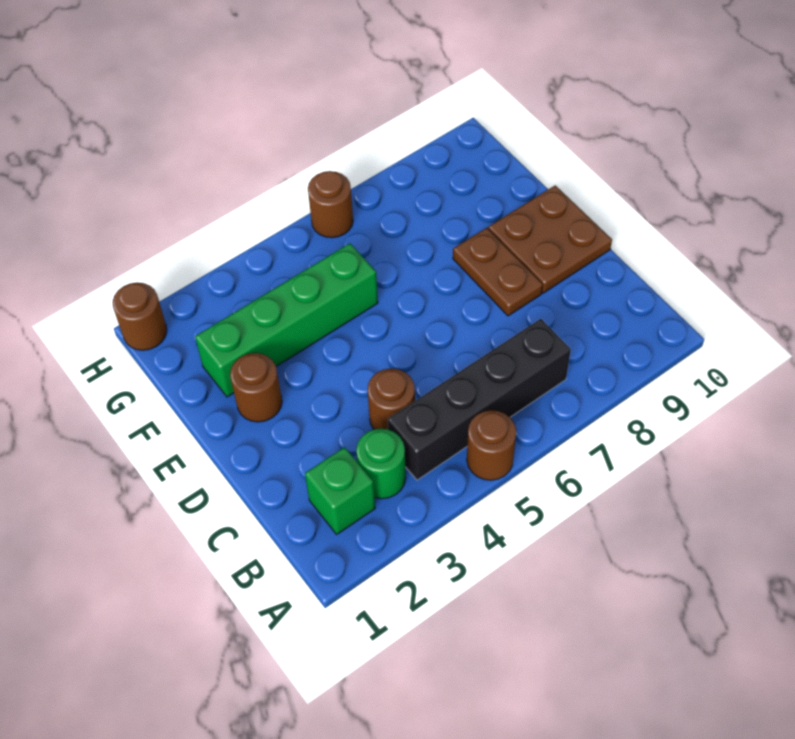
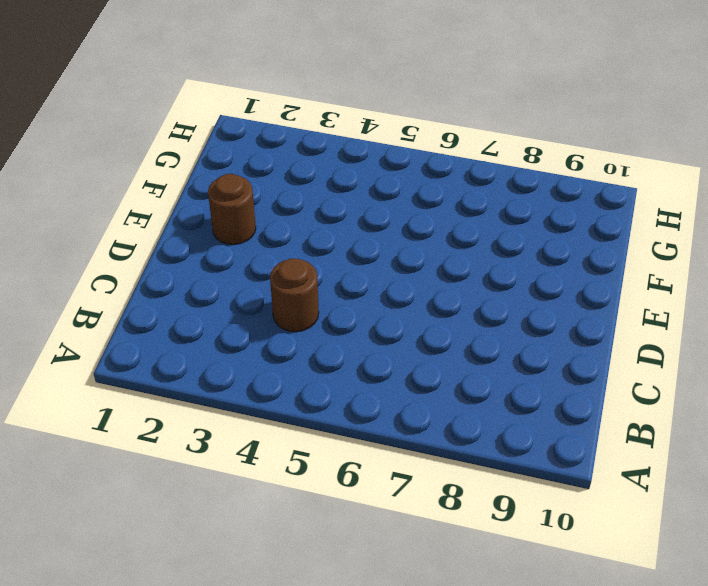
none -> brown 1x1 round brick [467,410,516,480]
none -> green 1x1 brick [305,447,375,534]

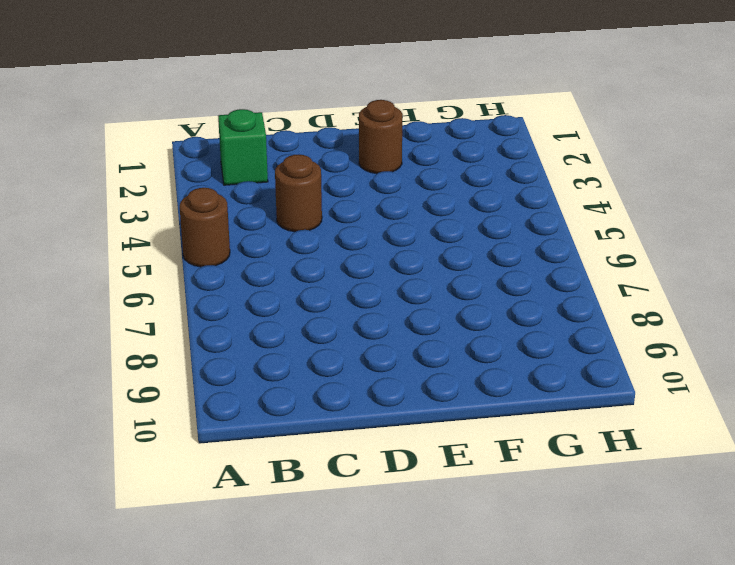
none -> green 1x1 round brick [356,429,406,499]
none -> black 1x4 brick [388,319,571,480]

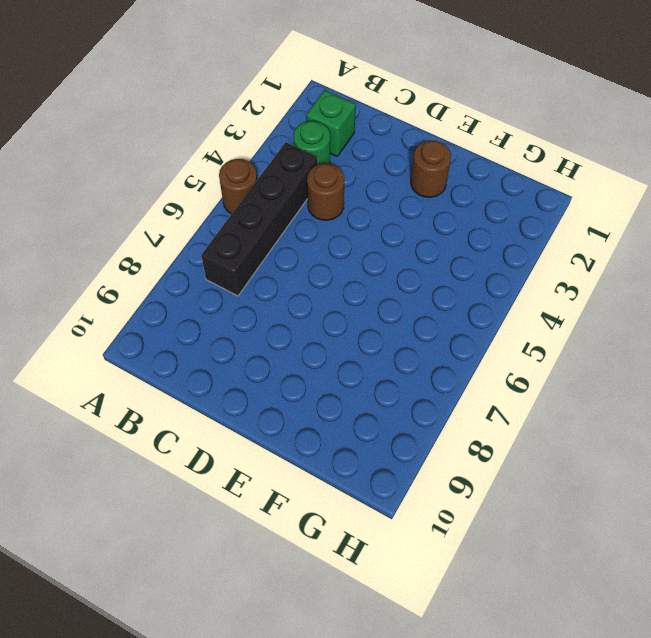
none -> brown 1x2 plate [453,228,543,316]
none -> brown 2x2 plate [488,185,612,293]

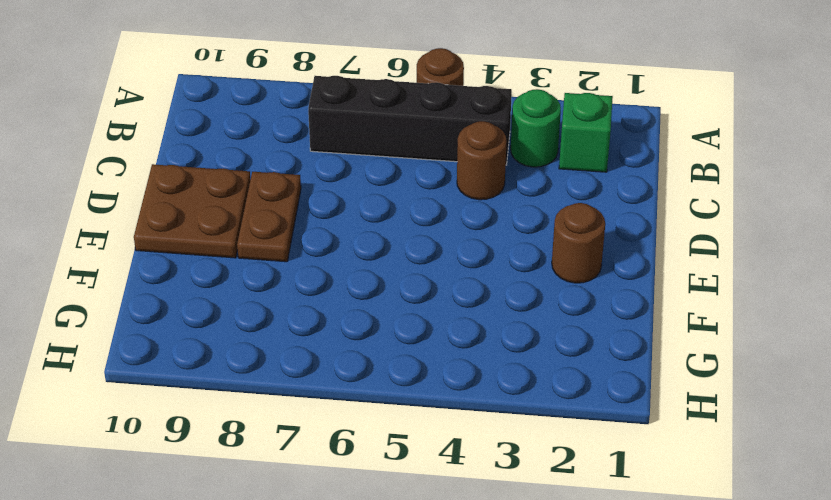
none -> green 1x4 brick [195,243,378,397]
none -> brown 1x1 round brick [113,282,167,350]

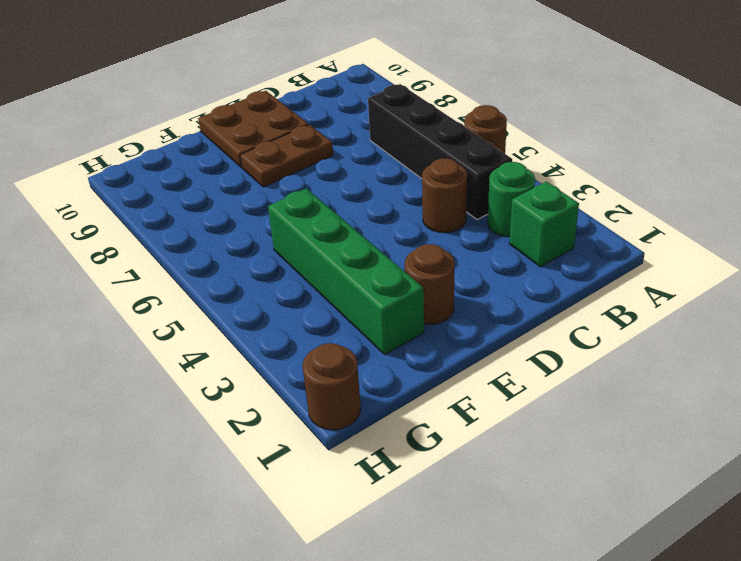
none -> brown 1x1 round brick [308,171,353,238]

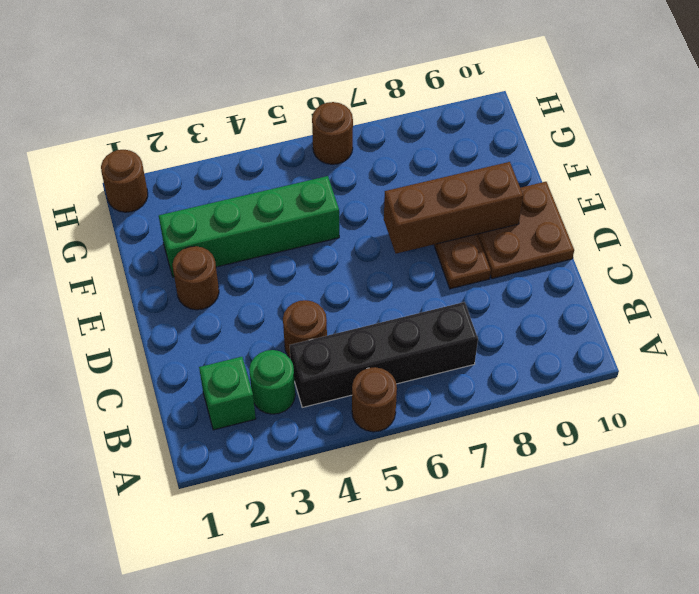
brown 1x3 brick [384,162,523,253] -> none

